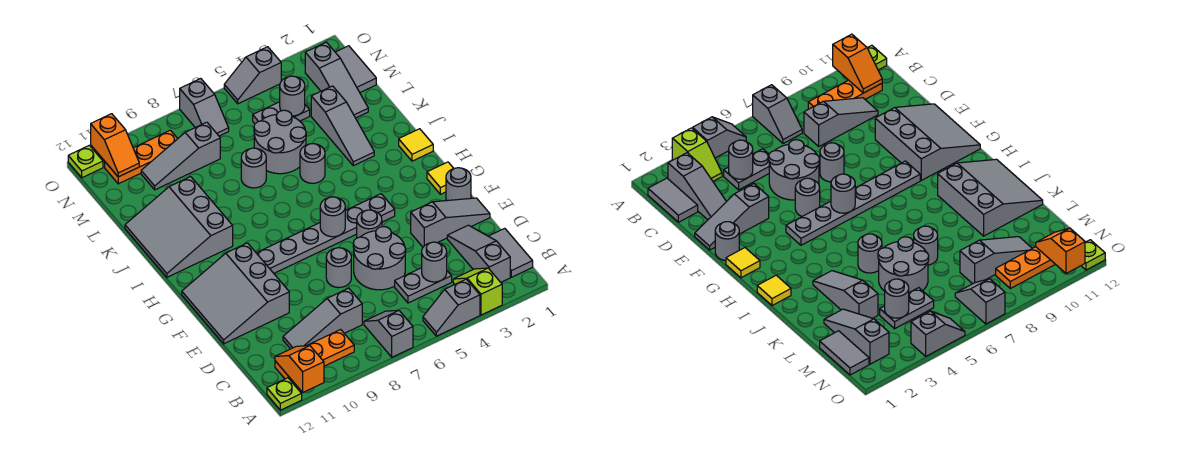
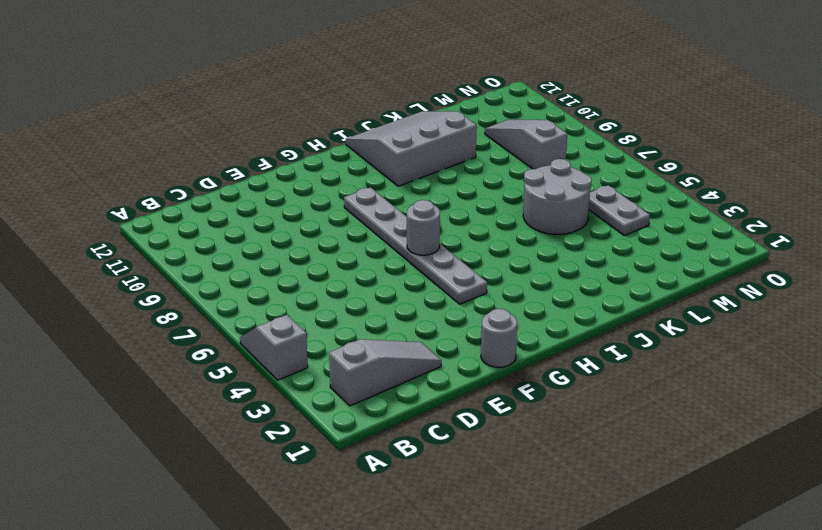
none -> lime 1x2 slope [453,268,502,315]
none -> grey 1x2 slope [364,310,413,357]
none -> lime 1x1 plate [267,378,302,410]
none -> grey 1x2 tile [489,228,533,277]

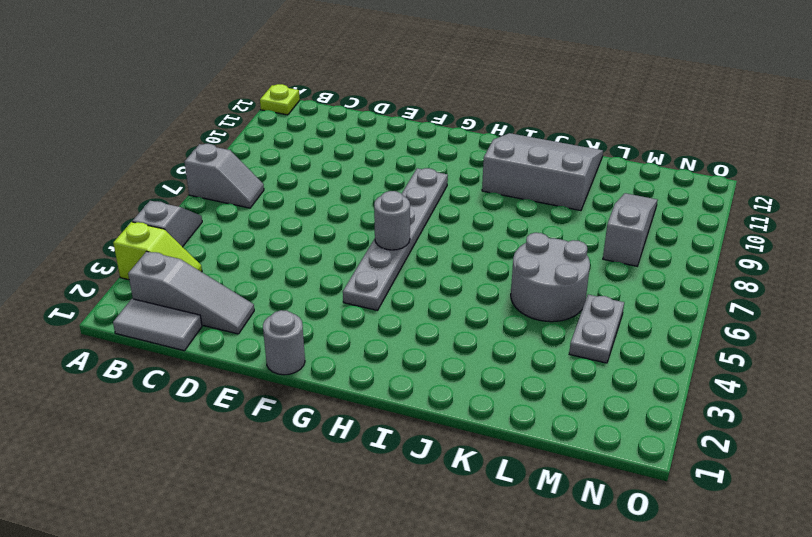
none -> orange 1x3 plate [275,330,354,382]
none -> grey 1x2 plate [395,268,452,303]
none -> grey 1x3 slope [283,288,362,349]
none -> grey 2x2 round brick [353,227,406,290]

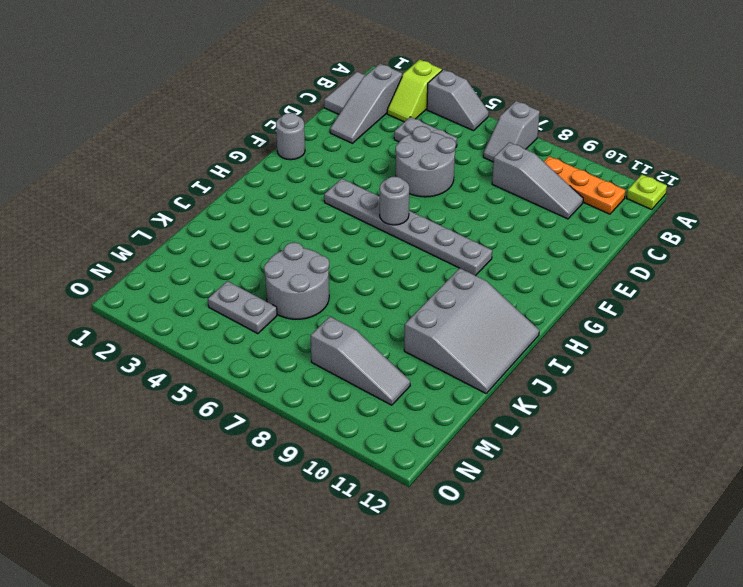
none -> grey 1x3 slope [411,198,490,247]
none -> grey 1x1 round brick [326,248,351,288]
none -> grey 3x3 slope [182,243,289,344]
none -> grey 1x1 round brick [357,210,382,238]

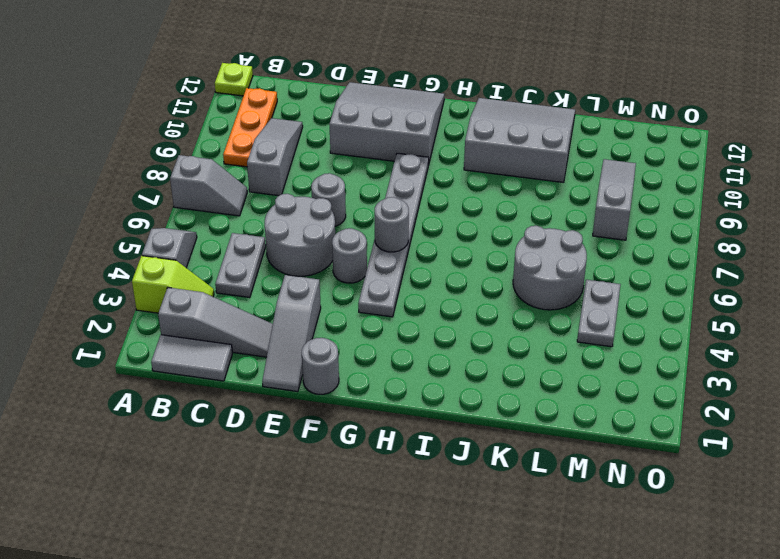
none -> yellow 1x1 tile [427,162,454,194]
none -> yellow 1x1 tile [399,129,433,161]
none -> grey 1x3 slope [311,86,374,166]
none -> grey 1x1 round brick [300,144,325,183]

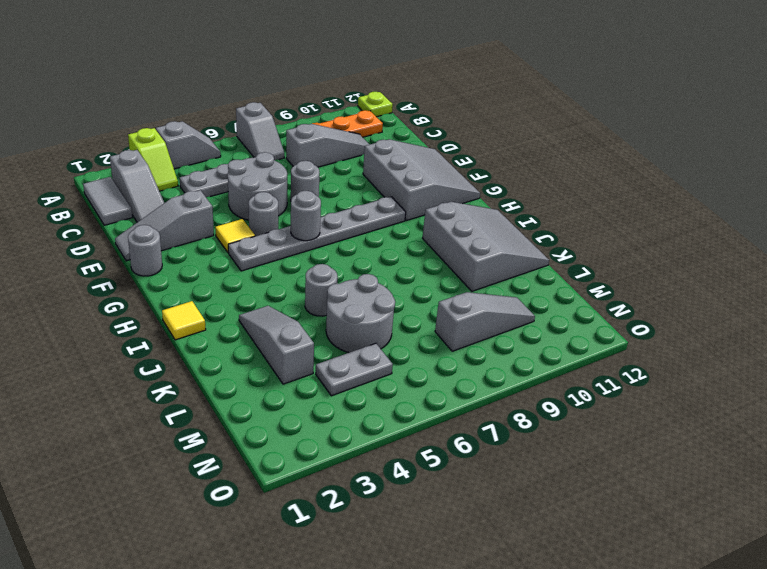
yellow 1x1 tile [215,219,255,252] -> yellow 1x1 tile moved to [427,162,454,194]
none -> grey 1x1 round brick [241,148,266,188]
none -> grey 1x3 slope [305,42,368,118]
none -> grey 1x2 tile [335,46,376,92]
none -> grey 1x2 slope [180,79,229,136]

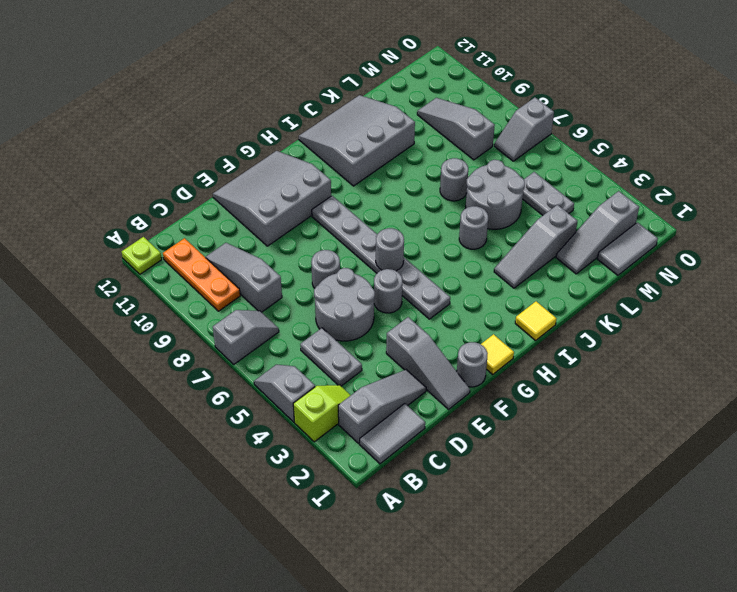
none -> orange 1x3 plate [105,130,178,184]
none -> grey 1x2 slope [224,47,281,104]
none -> lime 1x1 plate [68,145,103,178]
none -> orange 1x2 slope [275,346,324,392]

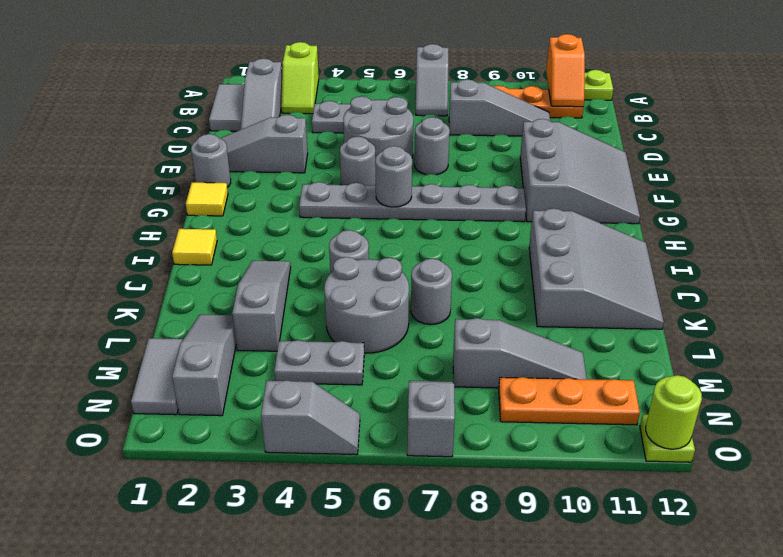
lime 1x1 round brick [646,375,702,449] -> none
none -> grey 1x2 slope [423,279,480,336]
none -> grey 1x1 round brick [422,242,447,282]
none -> grey 1x1 round brick [280,76,305,116]
none -> orange 1x2 slope [91,114,139,177]

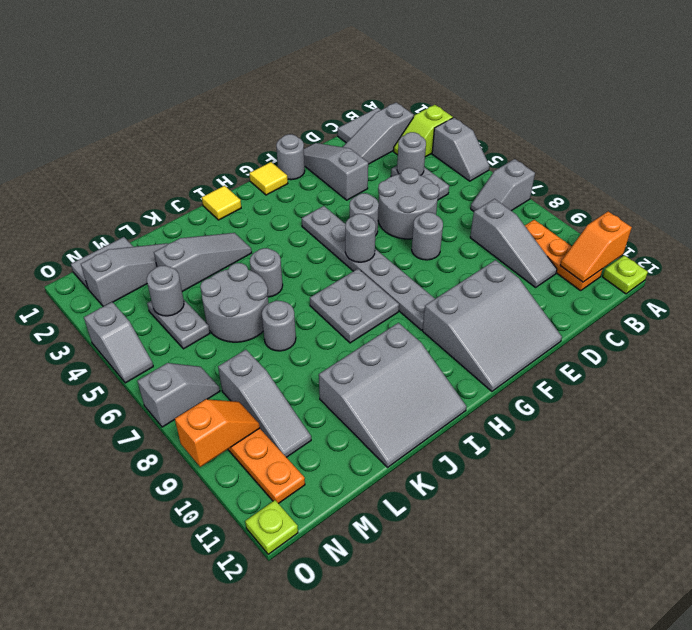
grey 2x2 plate [310,269,399,343] -> none
orange 1x2 slope [175,399,260,467] -> orange 1x2 slope moved to [91,114,139,177]

